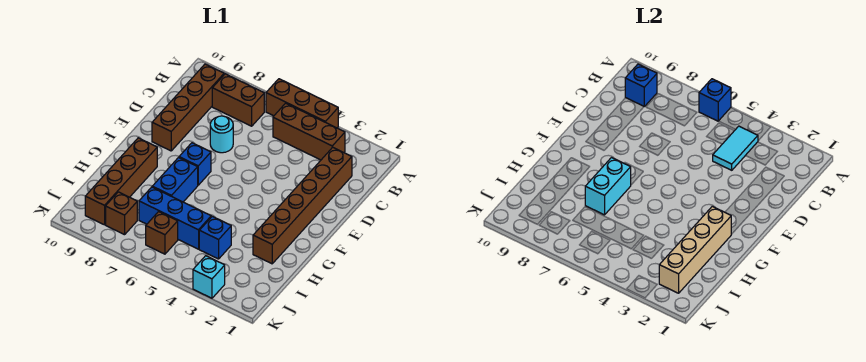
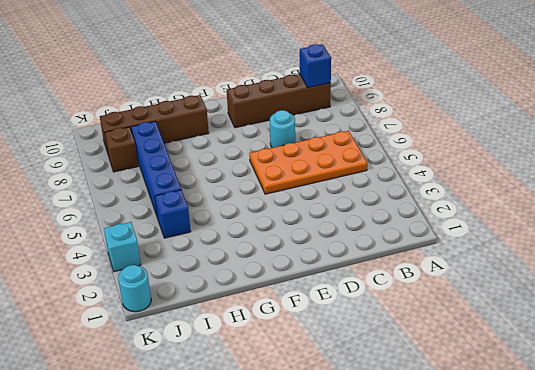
orange 2x4 plate [249,131,367,194] -> brown 1x3 brick [273,103,345,160]
blue 1x4 brick [131,121,181,218] -> blue 1x3 brick [139,187,211,249]
cyan 1x1 round brick [118,265,151,312] -> none
none -> brown 1x3 brick [266,79,338,128]
none -> brown 1x2 brick [212,74,264,126]
none -> brown 1x6 brick [253,147,352,264]

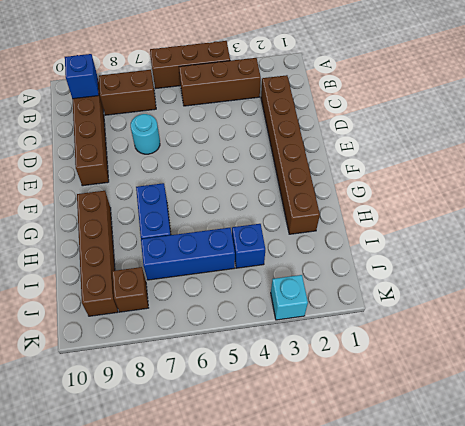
none -> blue 1x1 brick [179,143,211,185]
none -> brown 1x1 brick [146,212,178,254]
none -> blue 1x1 brick [699,79,731,121]

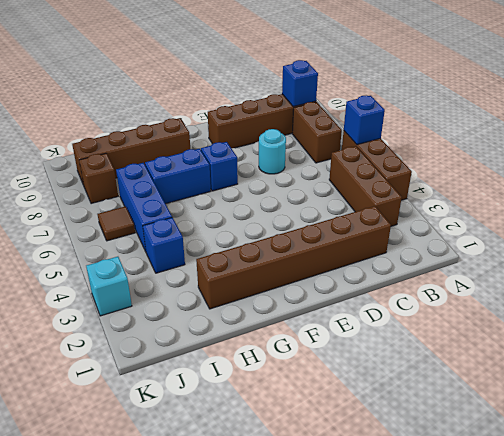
brown 1x1 tile [98,206,135,241] -> brown 1x1 brick [146,212,178,254]
none -> cyan 1x2 tile [713,126,758,170]
none -> tan 1x4 brick [659,206,731,293]
none -> cyan 1x2 brick [585,158,631,215]

